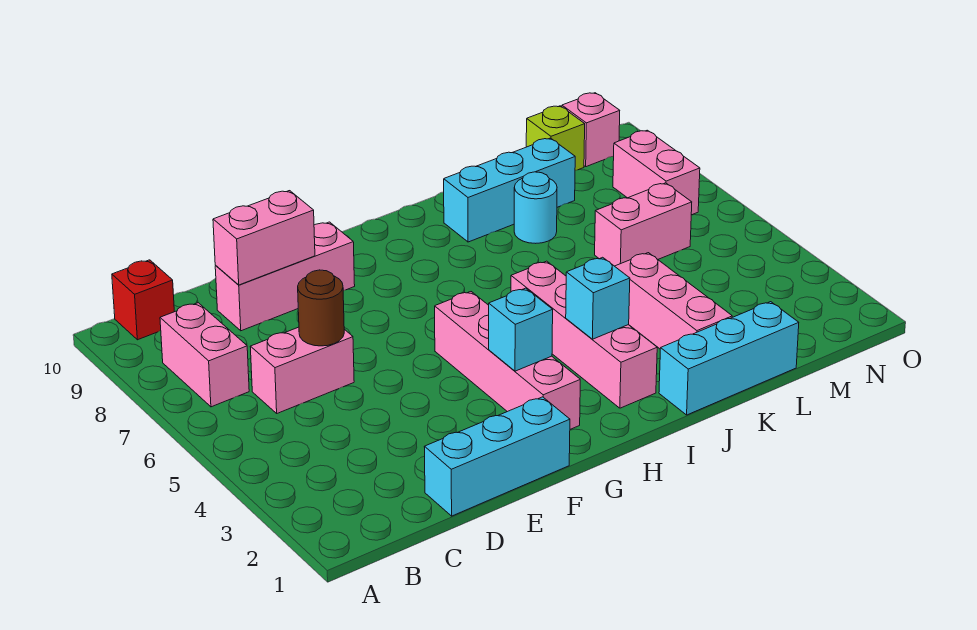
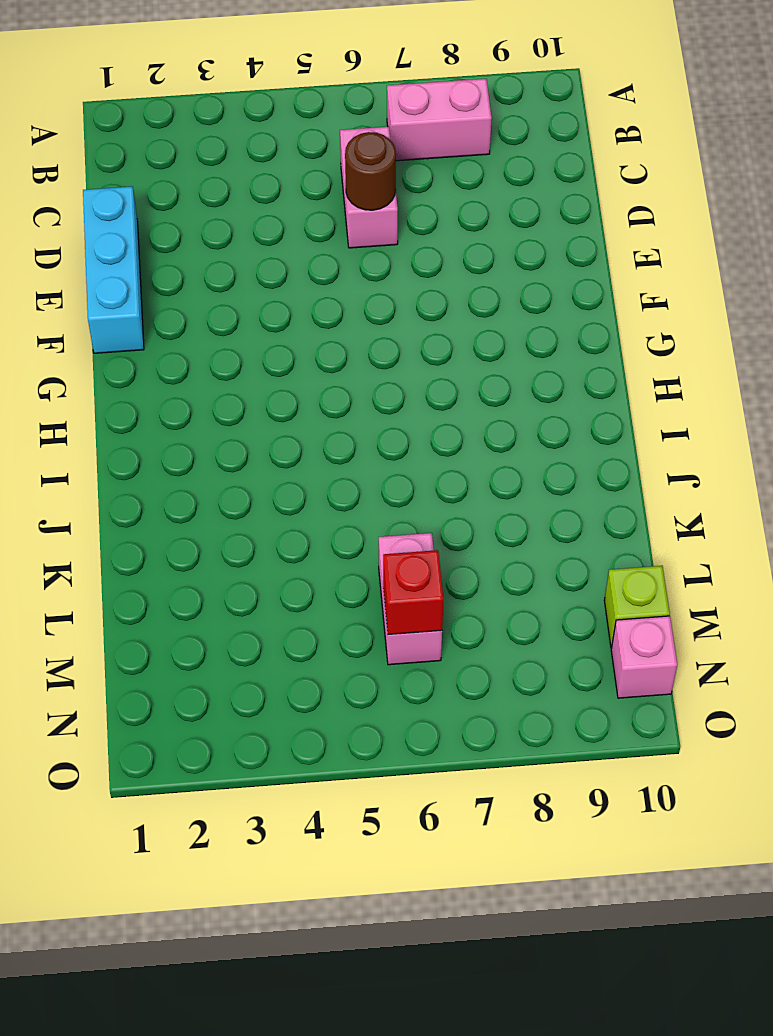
red 1x1 brick [383,550,443,635] -> red 1x1 brick moved to [112,260,174,340]
none -> pink 1x3 brick [215,222,355,331]
none -> pink 1x4 brick [435,292,580,429]
none -> pink 1x4 brick [511,261,657,408]

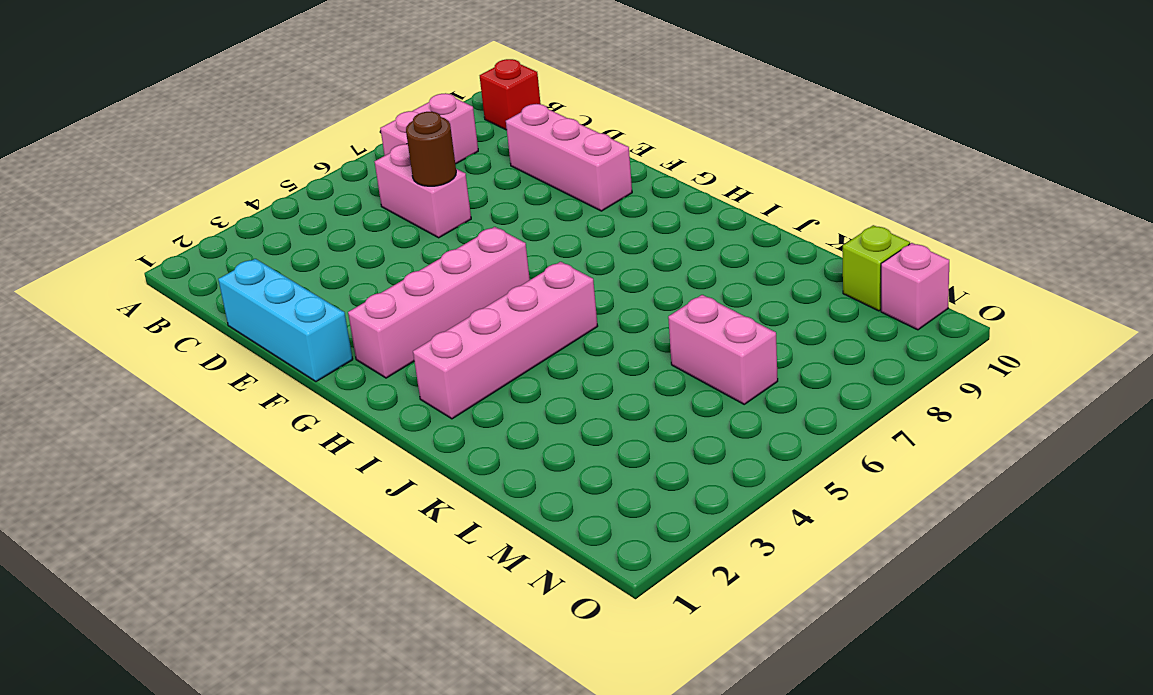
none -> cyan 1x3 brick [659,302,799,415]
none -> cyan 1x3 brick [444,138,575,242]
none -> pink 1x3 brick [615,253,732,349]

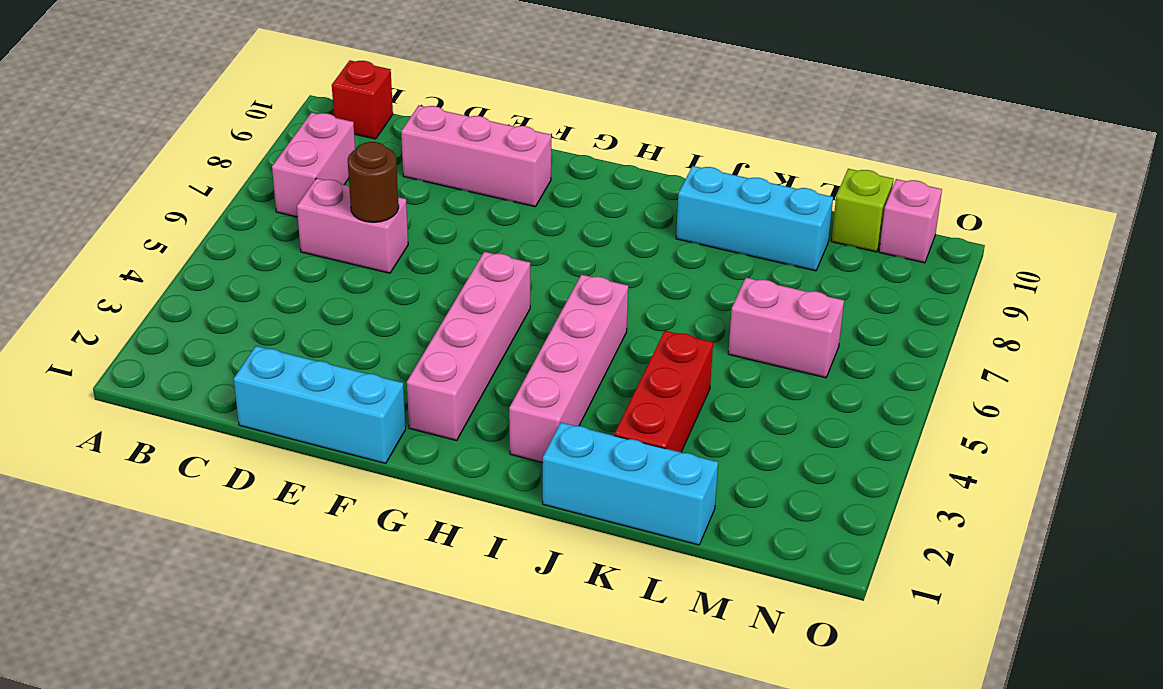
red 1x3 brick [614,331,713,452] -> pink 1x3 brick [615,253,732,349]
none -> cyan 1x1 round brick [514,172,557,243]
none -> pink 1x2 brick [613,130,700,215]
none -> pink 1x2 brick [213,191,315,285]

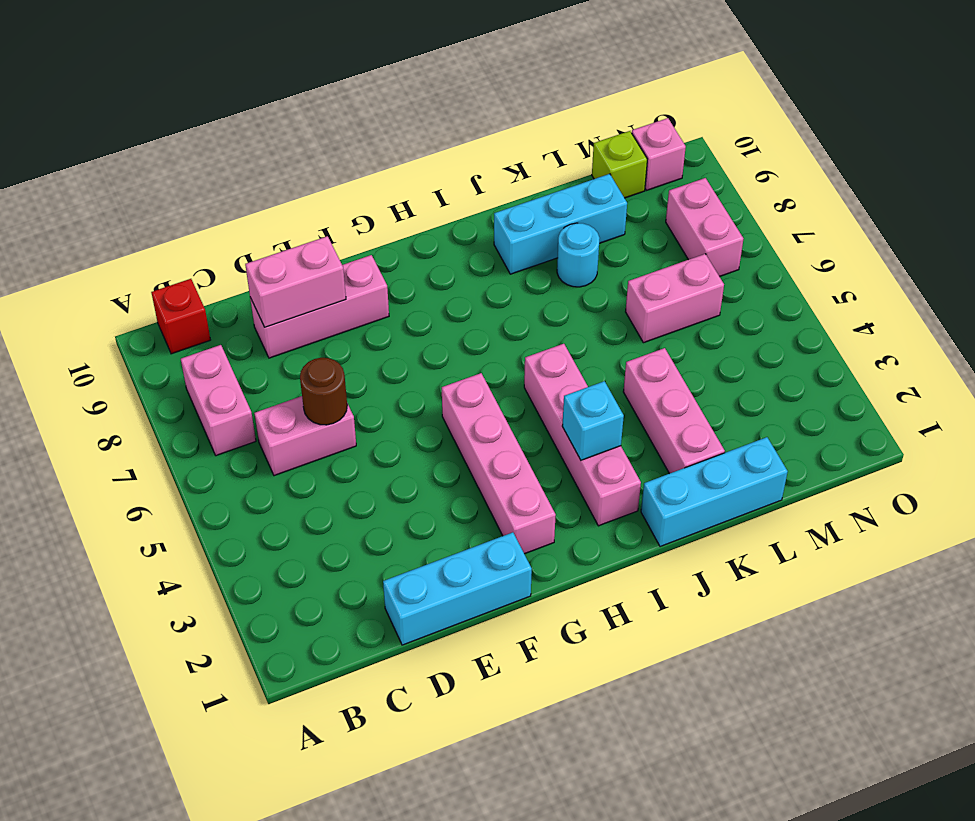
none -> cyan 1x1 brick [489,288,553,371]

